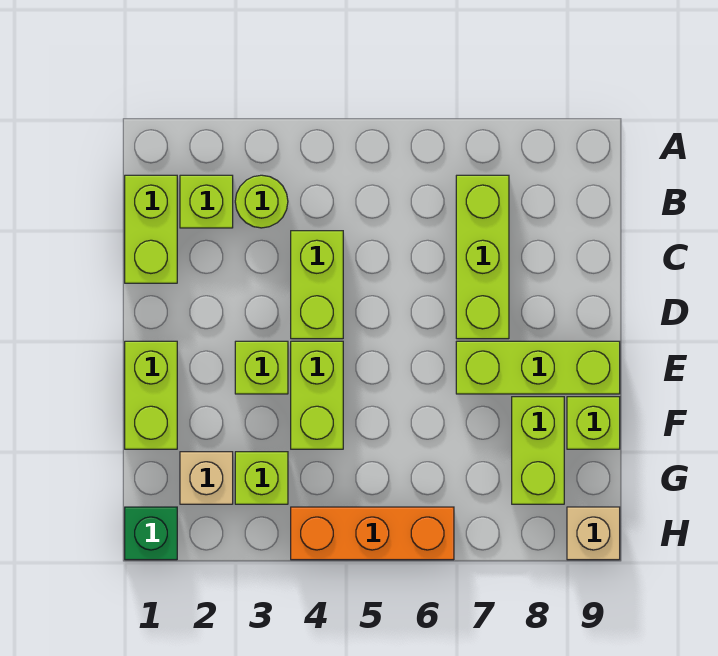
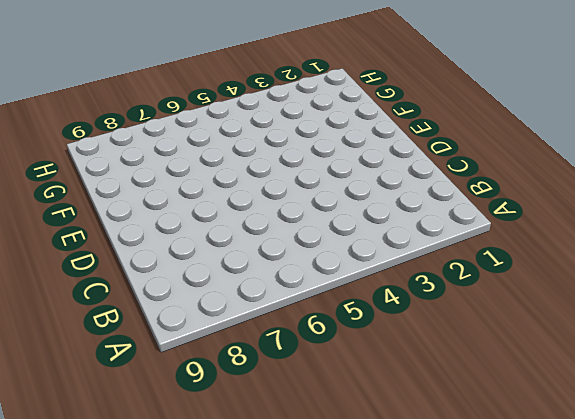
none -> lime 1x2 brick [125,175,177,283]
none -> lime 1x1 brick [180,175,233,228]
none -> lime 1x1 round brick [235,175,288,228]

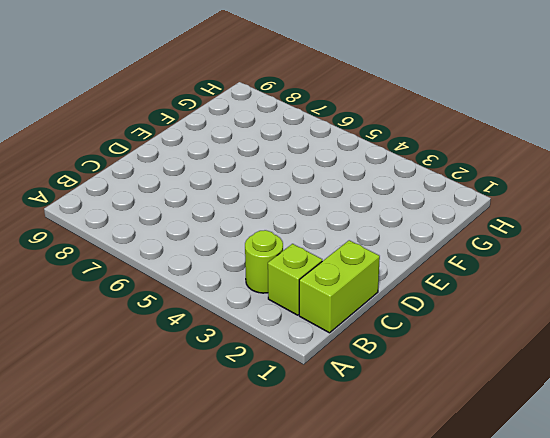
none -> lime 1x3 brick [456,175,509,339]
none -> lime 1x2 brick [291,231,343,339]
none -> lime 1x2 brick [125,341,177,449]

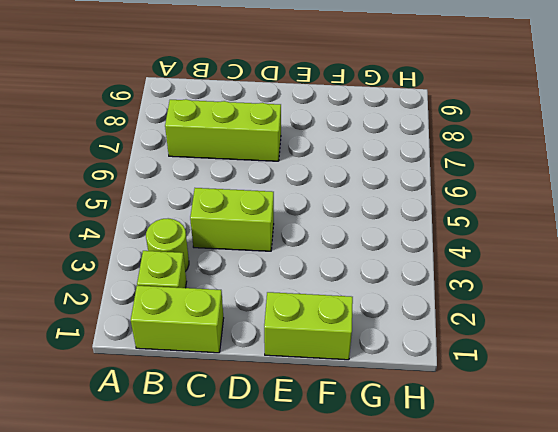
none -> lime 1x1 brick [235,341,288,394]
none -> lime 1x2 brick [291,341,343,449]
none -> lime 1x3 brick [456,341,620,394]

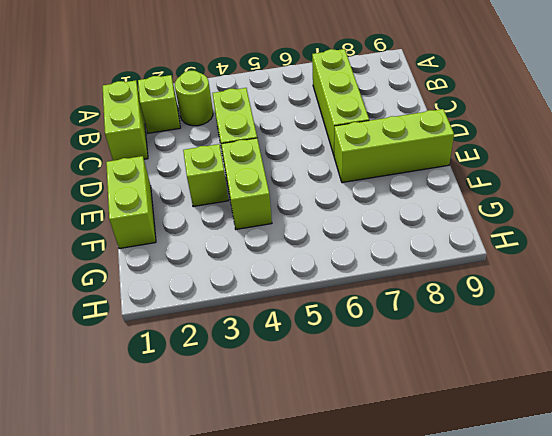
none -> lime 1x2 brick [512,397,564,504]
none -> lime 1x1 brick [567,397,620,449]
none -> tan 1x1 brick [180,452,233,504]

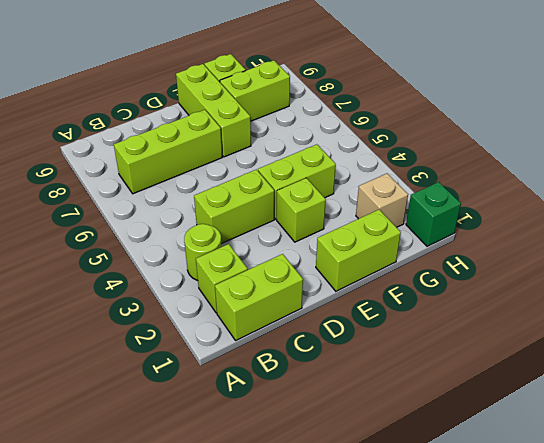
none -> lime 1x1 brick [235,452,288,504]
none -> orange 1x3 brick [291,507,454,560]
none -> tan 1x1 brick [567,507,620,560]

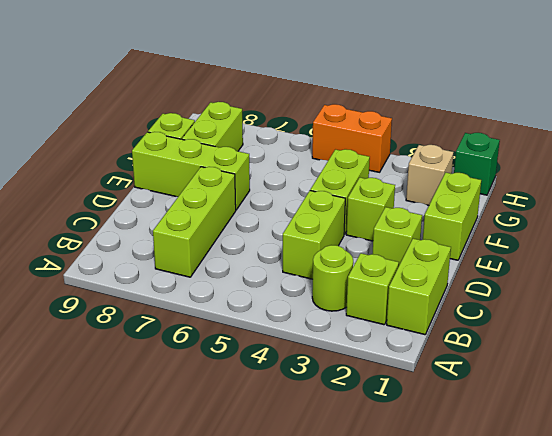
lime 1x1 brick [372,207,422,265] -> lime 1x1 brick moved to [235,452,288,504]
orange 1x2 brick [312,104,392,172] -> orange 1x3 brick [291,507,454,560]
none -> tan 1x1 brick [567,507,620,560]

